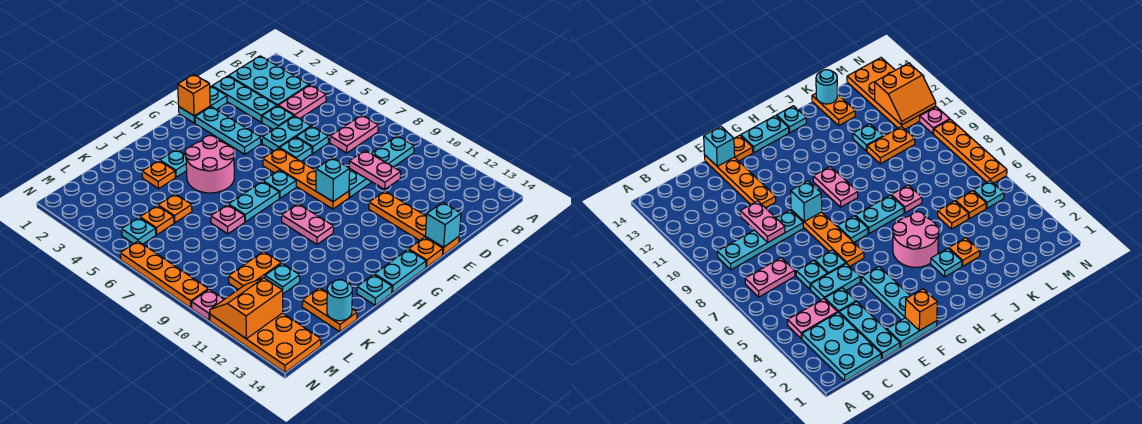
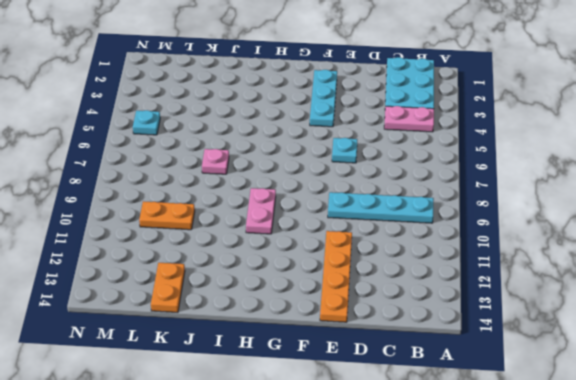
none -> pink 1x2 plate [330,115,378,153]
none -> cyan 1x3 plate [212,76,277,122]
none -> cyan 1x1 plate [262,106,294,130]
none -> cyan 1x2 plate [262,116,311,151]

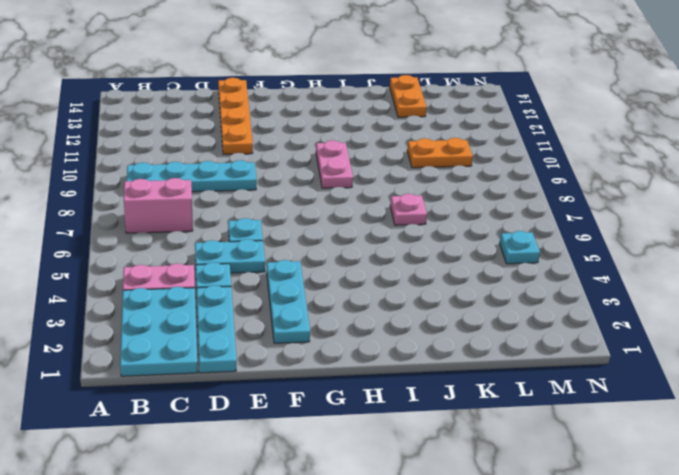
pink 1x2 brick [124,178,193,233] -> pink 1x2 plate [330,115,378,153]
none -> cyan 1x1 plate [296,126,328,153]
none -> cyan 1x2 plate [179,86,227,123]
none -> orange 1x4 plate [263,148,349,209]
none -> orange 1x1 plate [409,237,443,267]

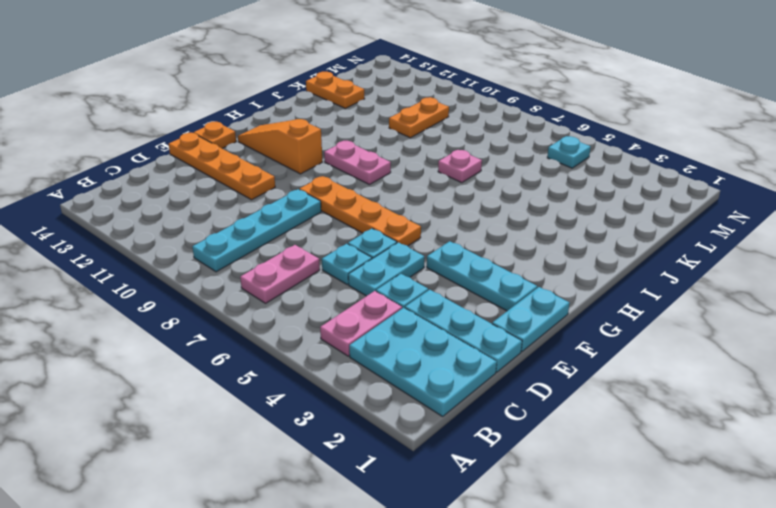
orange 1x3 slope [238,119,322,174] -> none
none -> cyan 1x1 plate [263,170,296,198]
none -> cyan 1x2 plate [375,250,426,292]
none -> pink 2x2 round brick [185,136,234,193]
none -> cyan 1x2 plate [229,181,279,222]

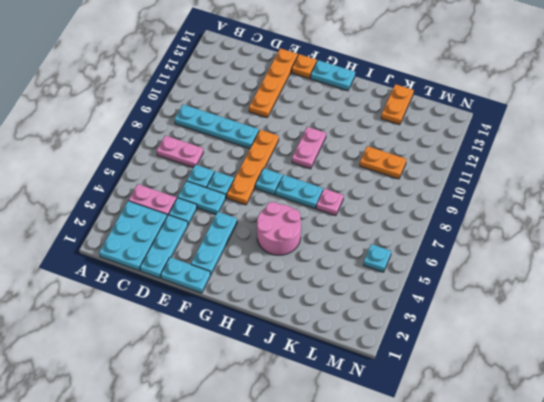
none -> cyan 1x1 plate [160,150,187,177]
none -> cyan 1x1 plate [357,275,392,305]
none -> orange 1x1 plate [142,161,175,189]
none -> orange 1x1 plate [158,194,192,223]

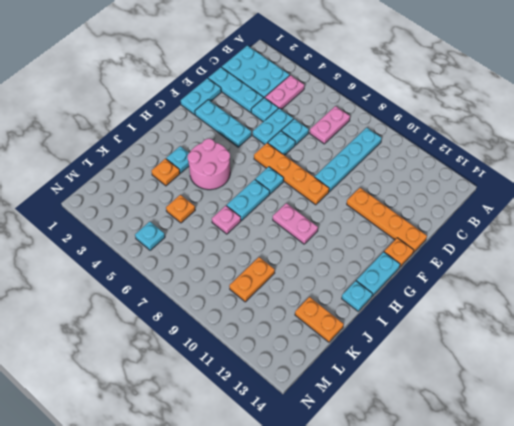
none -> cyan 1x1 plate [265,264,300,294]
none -> orange 1x1 plate [140,206,174,235]
none -> orange 2x4 plate [210,313,321,373]
none -> orange 1x4 plate [120,241,208,308]

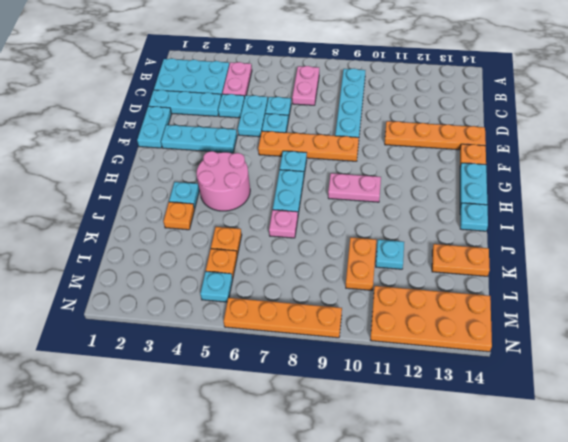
none -> pink 1x1 plate [192,289,224,320]
none -> pink 1x2 plate [349,151,401,189]
none -> cyan 1x1 brick [425,202,461,247]
none -> orange 1x1 brick [178,74,210,116]

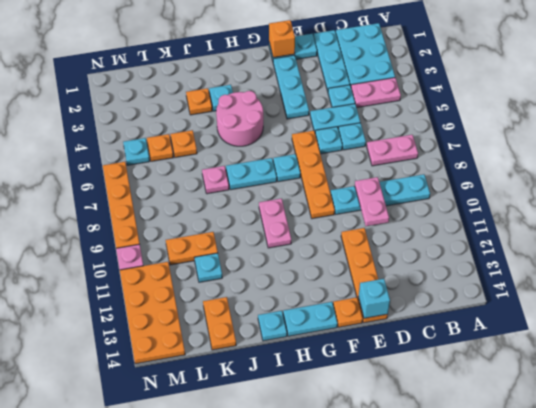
none -> cyan 1x1 brick [316,158,350,202]
none -> cyan 1x1 round brick [327,280,352,321]
none -> orange 2x2 slope [210,278,283,339]

